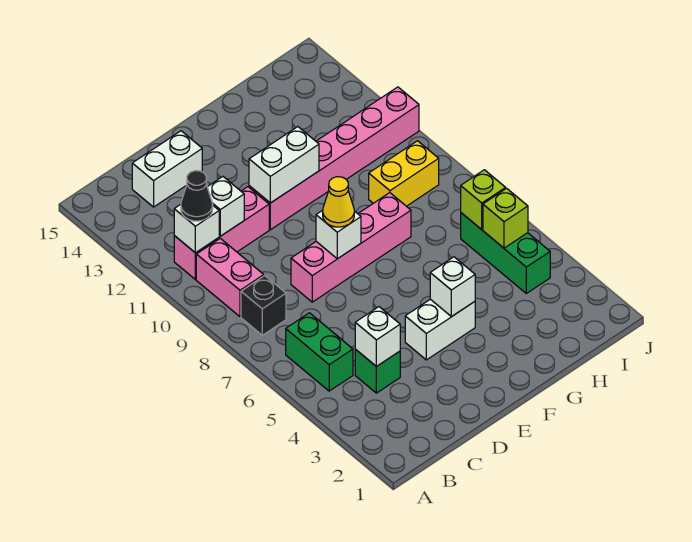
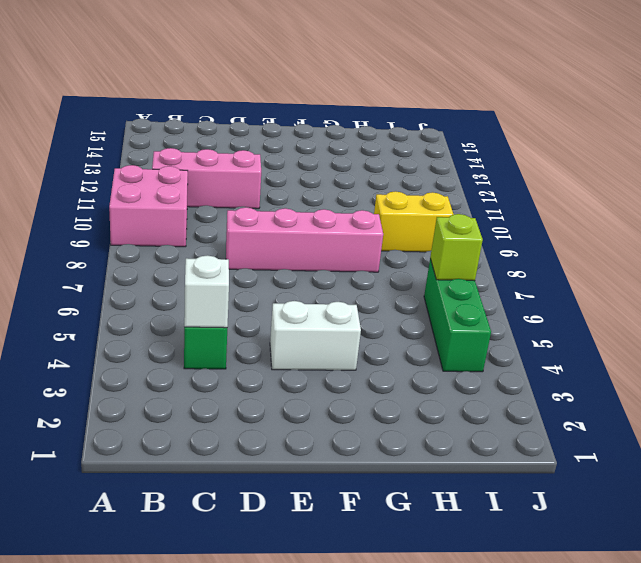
pink 2x2 brick [109,165,188,247] -> pink 1x2 brick [196,238,264,317]
none -> green 1x2 brick [286,313,353,391]
none -> black 1x1 brick [241,276,286,335]
none -> white 1x2 brick [132,131,202,207]

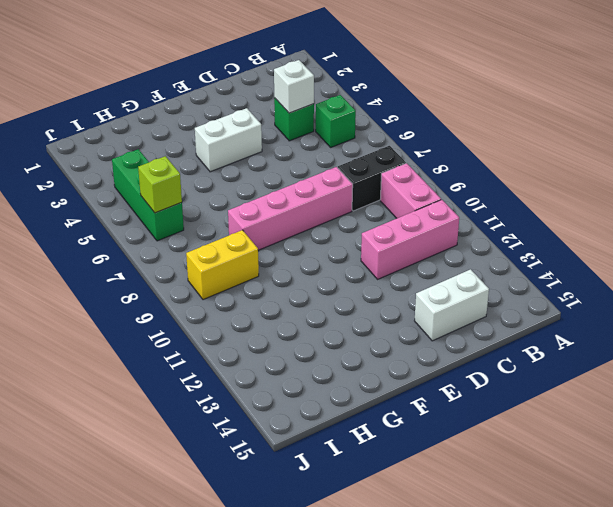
green 1x1 brick [316,95,356,147] -> green 1x2 brick [286,313,353,391]
black 1x2 brick [338,146,406,211] -> black 1x1 brick [241,276,286,335]
none -> pink 1x6 brick [249,87,419,230]
none -> white 1x1 brick [174,204,219,253]
none -> white 1x1 brick [207,177,244,236]

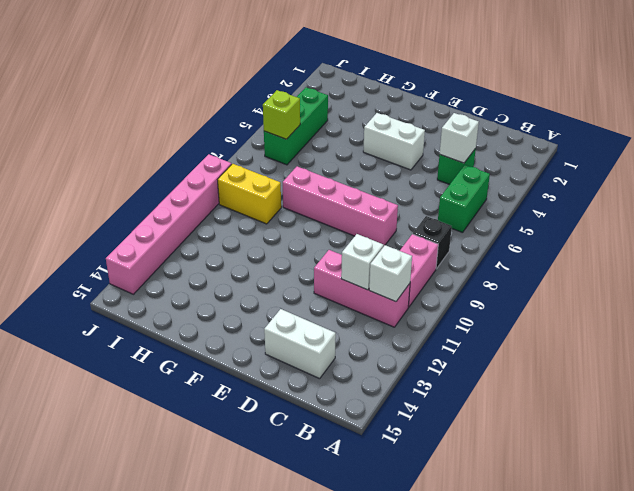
pink 1x6 brick [106,154,232,294] -> pink 1x6 brick turned to [249,87,419,230]
none -> white 1x1 brick [316,210,361,259]
none -> white 1x2 brick [249,127,319,203]
none -> white 1x1 brick [430,257,475,317]

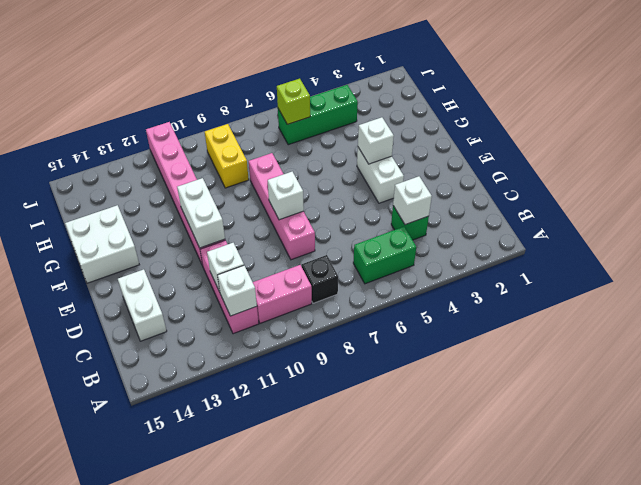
white 2x2 brick [65,205,139,283] -> none
none -> lime 1x1 brick [483,188,528,248]
none -> black 1x1 cone [181,171,213,221]
none -> yellow 1x1 cone [323,177,354,227]

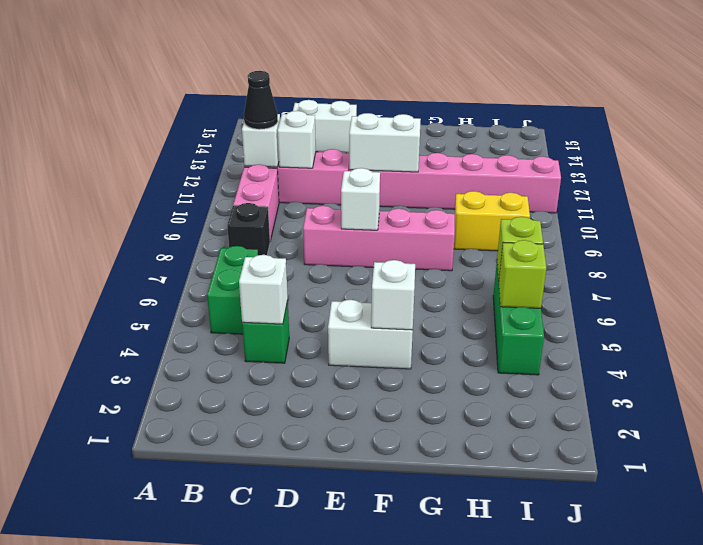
none -> yellow 1x1 cone [323,177,354,227]

